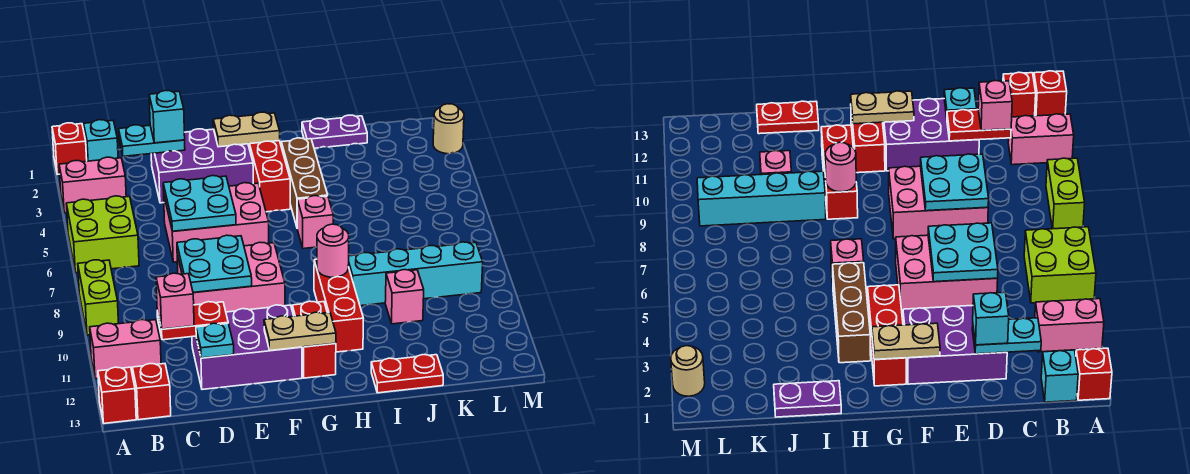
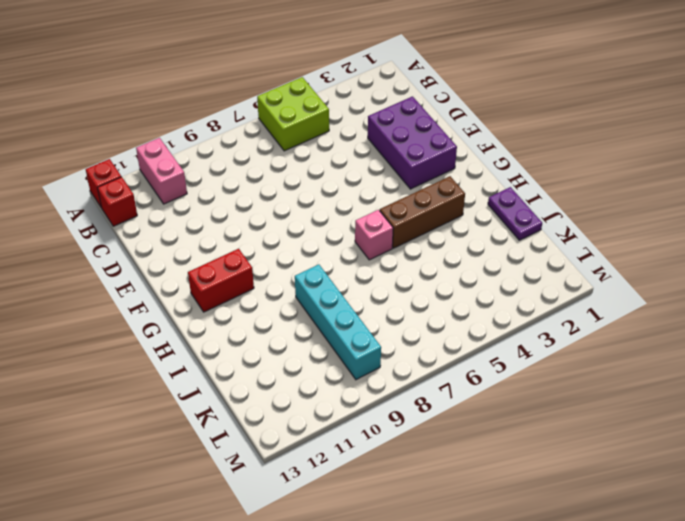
none -> red 1x1 brick [52,123,87,175]
none -> pink 1x2 brick [59,157,126,213]
none -> lime 1x2 brick [78,260,119,335]
none -> cyan 1x1 brick [84,120,118,161]

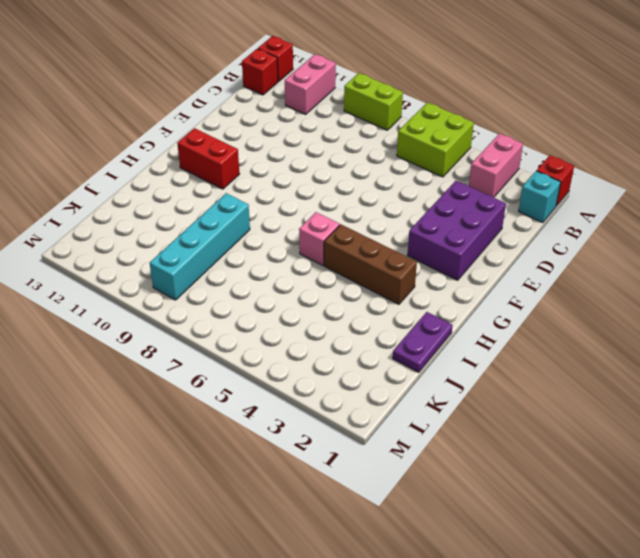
none -> pink 2x3 brick [164,183,269,262]
none -> pink 2x3 brick [177,242,285,312]
none -> purple 2x3 brick [192,305,302,390]
none -> red 1x3 brick [248,141,290,212]

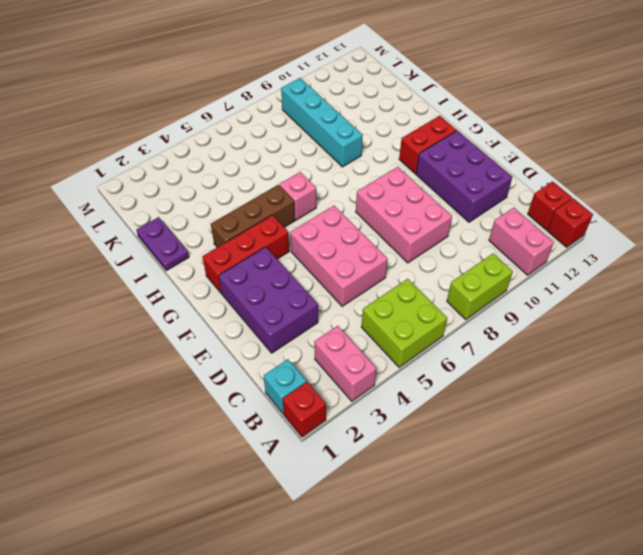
none -> red 1x3 brick [314,259,363,352]
none -> red 1x2 plate [371,355,443,393]
none -> pink 1x1 brick [385,270,424,324]
none -> tan 1x1 round brick [433,104,464,154]

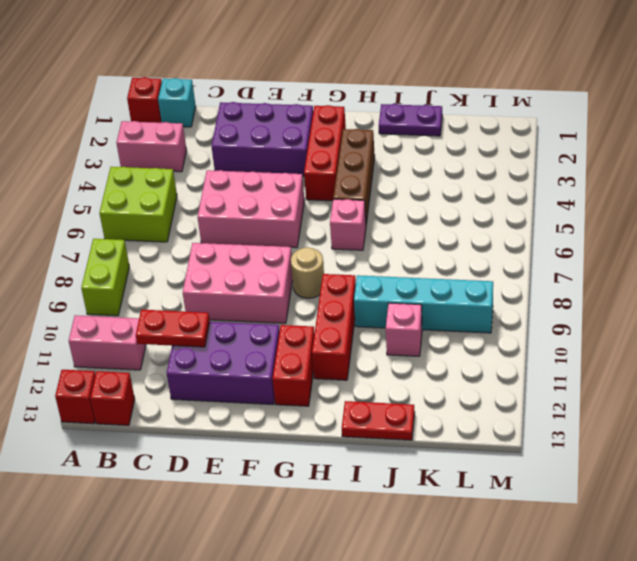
tan 1x1 round brick [291,247,324,298] -> tan 1x1 round brick moved to [433,104,464,154]
none -> cyan 1x2 plate [119,125,185,156]
none -> cyan 2x2 plate [163,176,236,231]
none -> cyan 2x2 plate [177,235,252,292]
none -> cyan 1x1 plate [196,323,234,358]

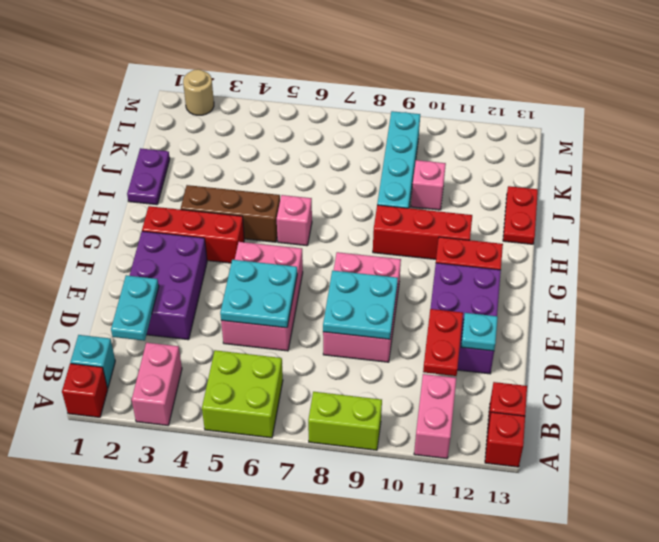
none -> tan 1x2 plate [213,112,280,147]
none -> tan 1x2 plate [264,312,336,351]
none -> pink 1x1 round brick [317,224,349,277]
none -> pink 1x1 brick [156,273,194,329]

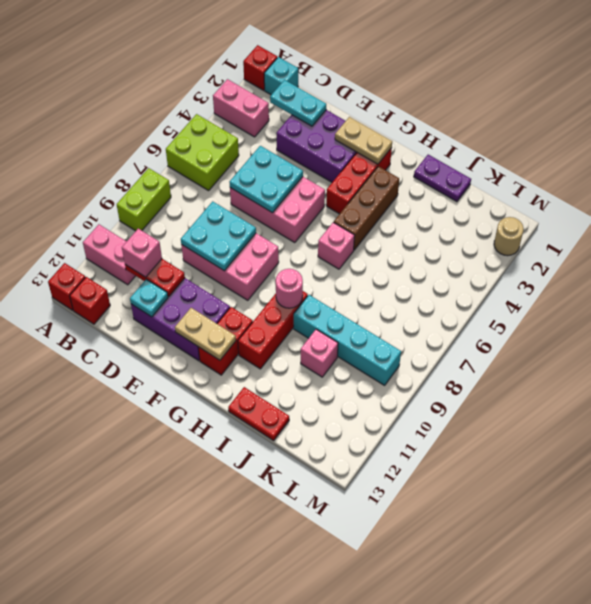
none -> cyan 1x1 brick [149,91,185,143]

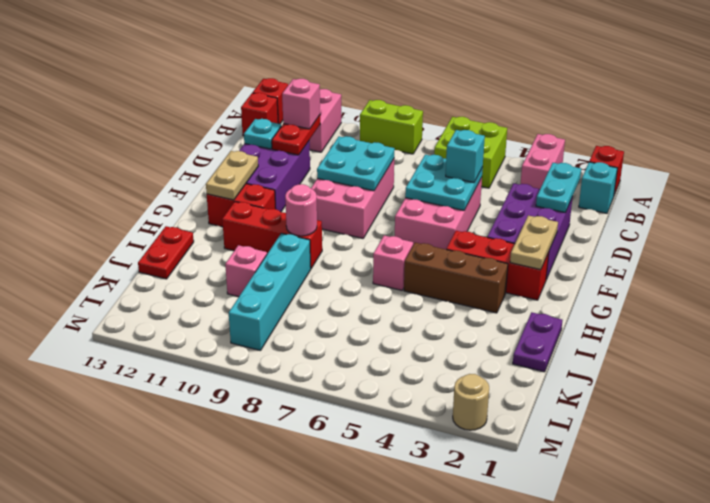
cyan 1x1 brick [446,130,485,183] -> cyan 1x1 brick moved to [149,91,185,143]

